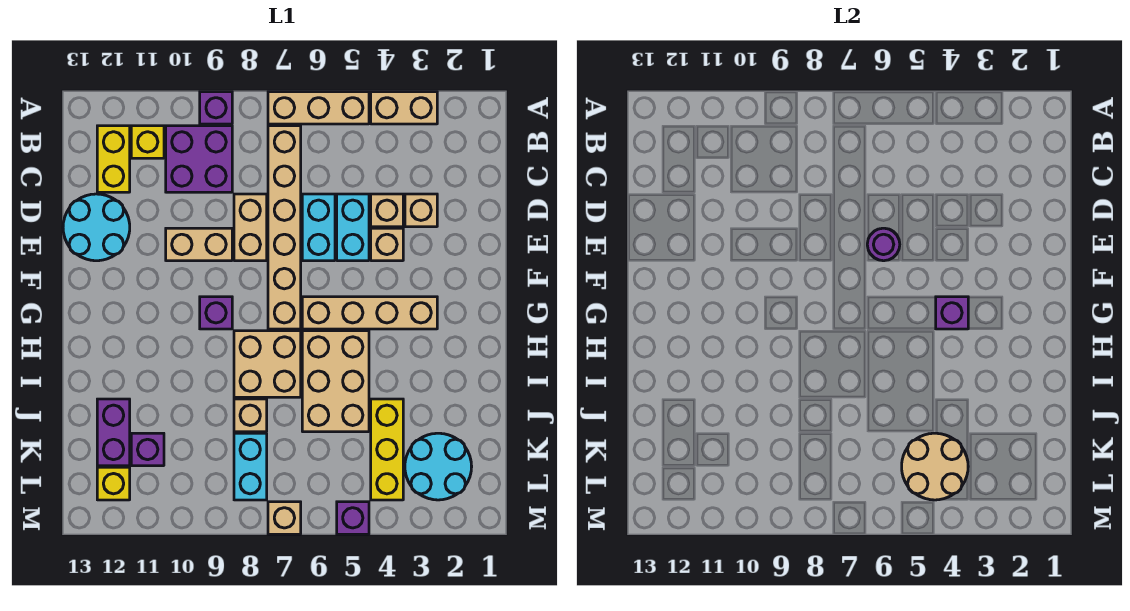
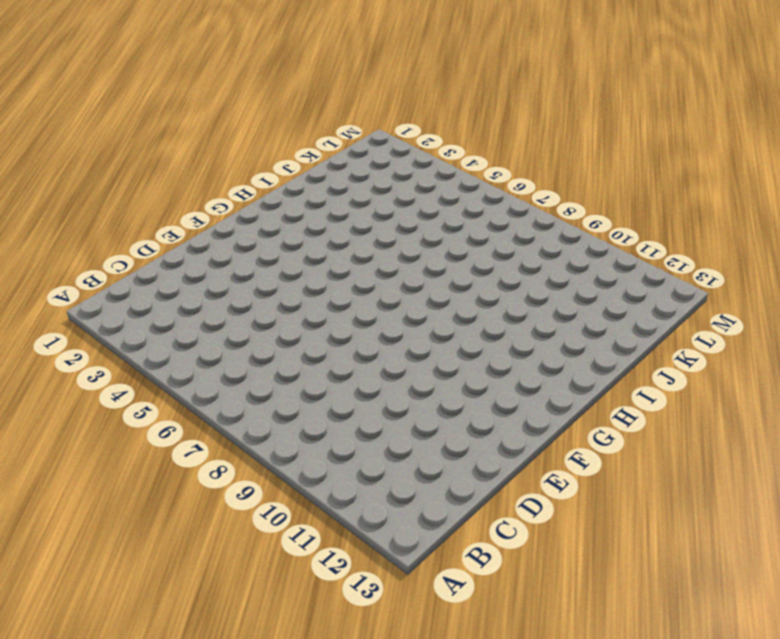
none -> tan 1x2 brick [371,92,437,124]
none -> tan 1x3 brick [268,92,369,124]
none -> purple 1x1 brick [200,92,232,124]
none -> tan 1x6 brick [268,126,301,329]

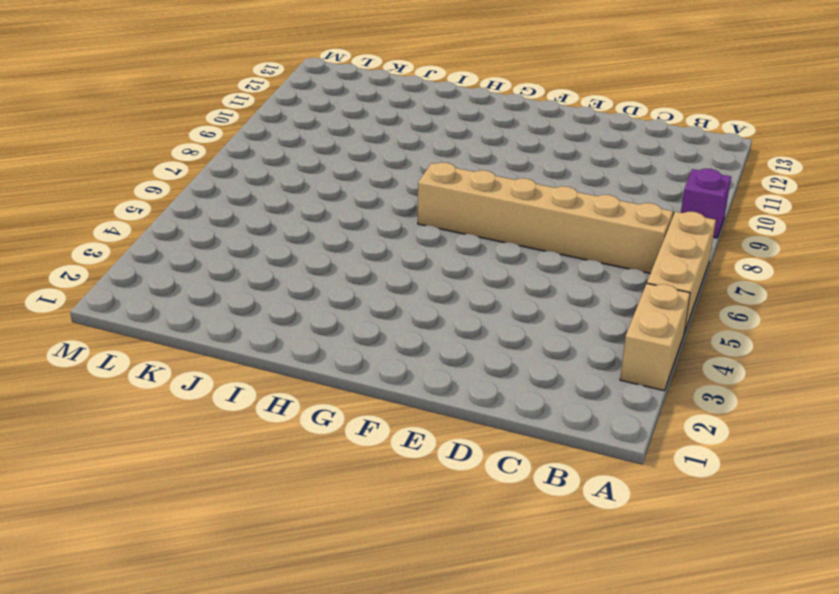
none -> purple 2x2 brick [166,126,232,192]
none -> yellow 1x1 brick [131,126,164,158]
none -> yellow 1x2 brick [97,126,130,192]
none -> tan 1x1 brick [405,194,437,227]

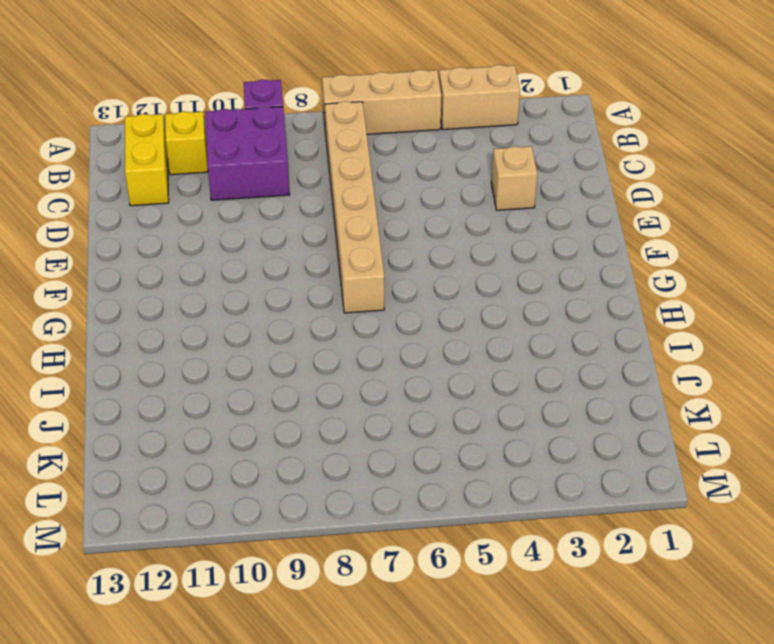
none -> tan 1x1 brick [371,194,403,227]
none -> cyan 1x2 brick [337,194,369,261]
none -> cyan 1x2 brick [302,194,335,261]
none -> tan 1x2 brick [234,194,267,261]

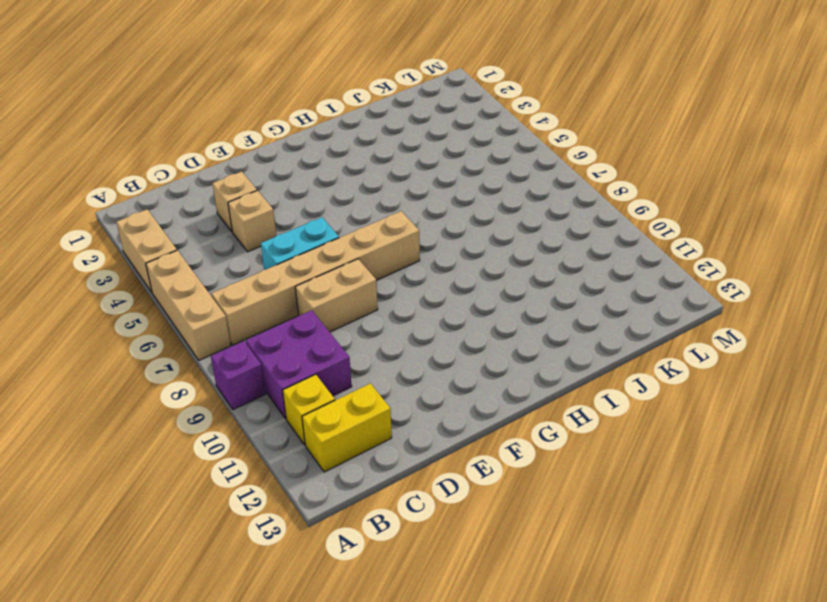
none -> cyan 1x2 brick [337,194,369,261]
none -> cyan 2x2 round brick [63,194,130,261]
none -> tan 1x1 brick [371,228,403,261]
none -> tan 1x2 brick [166,228,232,261]

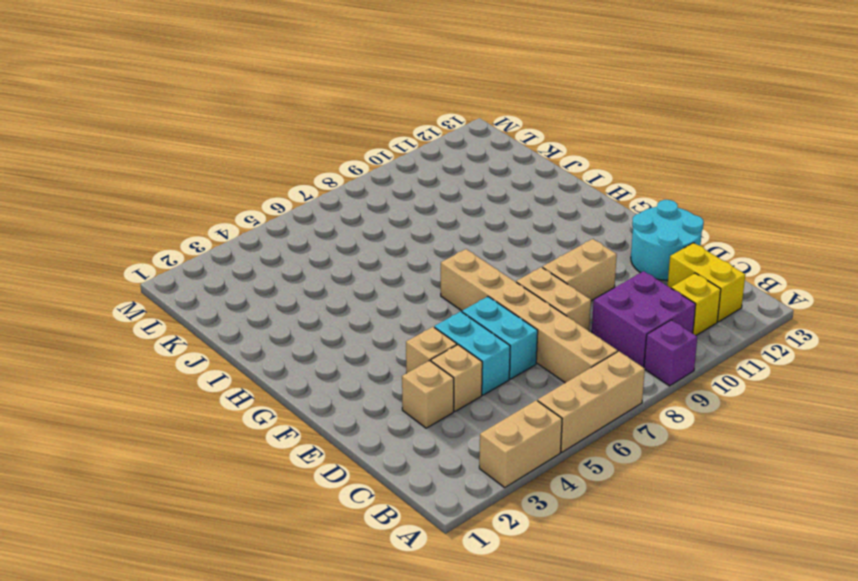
none -> tan 1x4 brick [302,297,437,329]
none -> purple 1x1 brick [200,297,232,329]
none -> tan 2x3 brick [302,331,369,432]
none -> tan 2x2 brick [234,331,301,397]

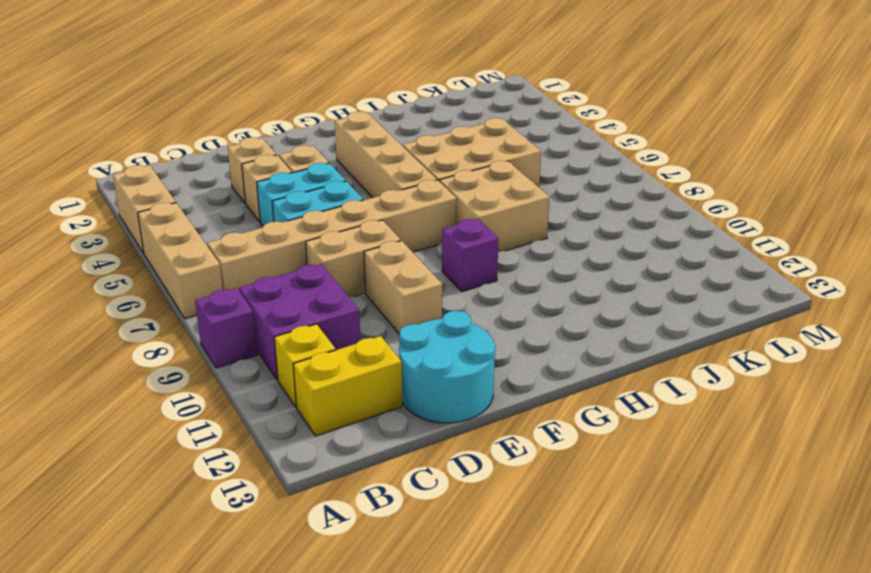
none -> yellow 1x3 brick [371,399,403,500]
none -> tan 1x1 brick [234,399,267,432]
none -> purple 1x2 brick [97,399,130,466]
none -> cyan 2x2 round brick [405,433,472,500]

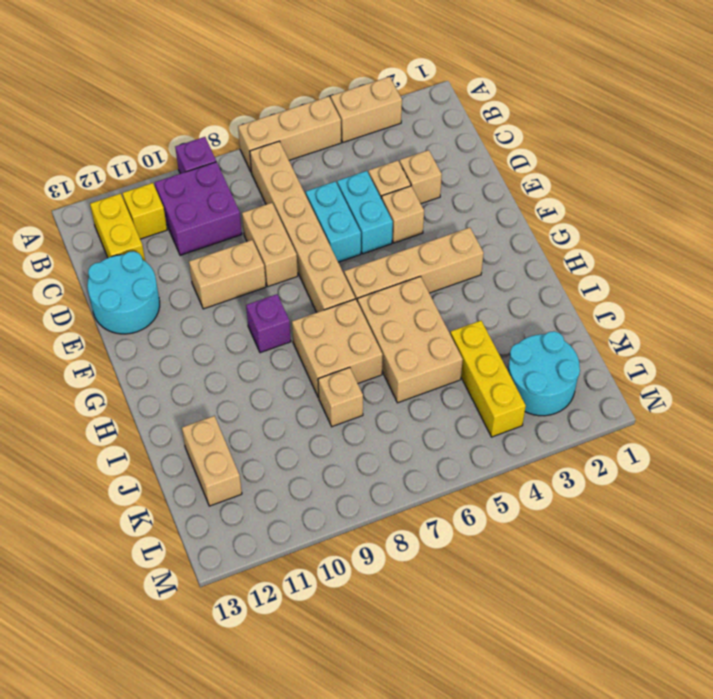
tan 1x2 brick [182,416,242,506] -> purple 1x2 brick [97,399,130,466]
none -> cyan 1x2 brick [234,433,267,500]
none -> purple 1x1 brick [131,433,164,466]
none -> yellow 1x1 brick [97,467,130,500]
none -> purple 1x1 brick [337,502,369,534]

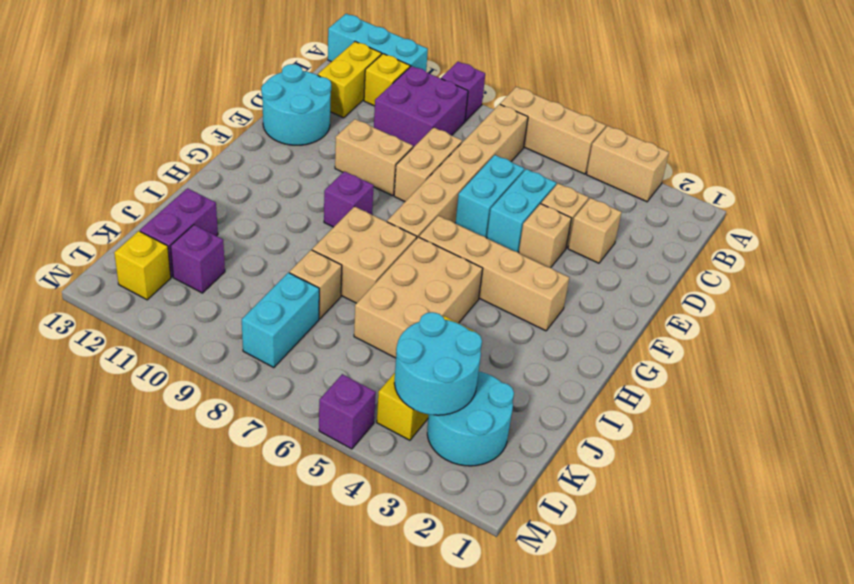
cyan 1x3 brick [328,14,428,71] -> none
cyan 2x2 round brick [394,312,482,415] -> tan 2x2 round brick [902,433,968,500]
none -> tan 1x1 brick [268,502,301,534]
none -> purple 1x1 round brick [867,228,900,261]
none -> purple 1x1 brick [936,297,968,329]

